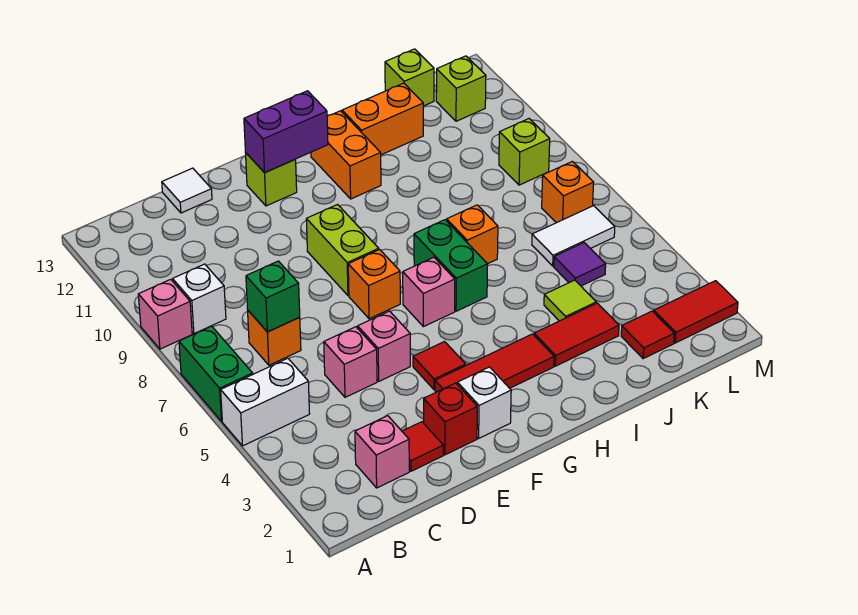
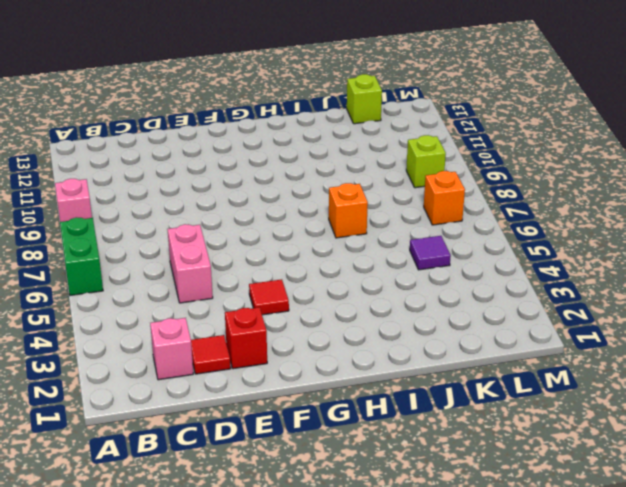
pink 1x2 brick [168,224,213,303] -> pink 1x1 brick [324,327,377,397]
none -> white 1x2 brick [221,358,310,446]
none -> white 1x1 brick [173,264,226,334]
none -> orange 1x1 brick [248,311,301,365]
none -> white 1x1 tile [162,168,212,213]

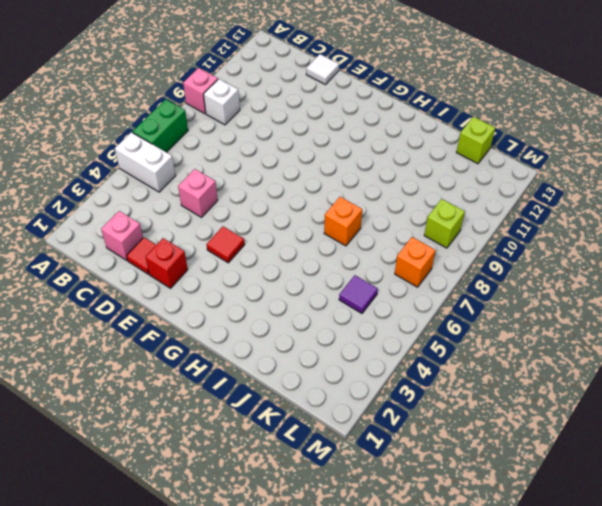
none -> orange 1x1 brick [248,311,301,365]
none -> pink 1x1 brick [358,311,410,381]
none -> white 1x1 brick [457,367,511,438]
none -> red 1x3 tile [435,334,554,392]

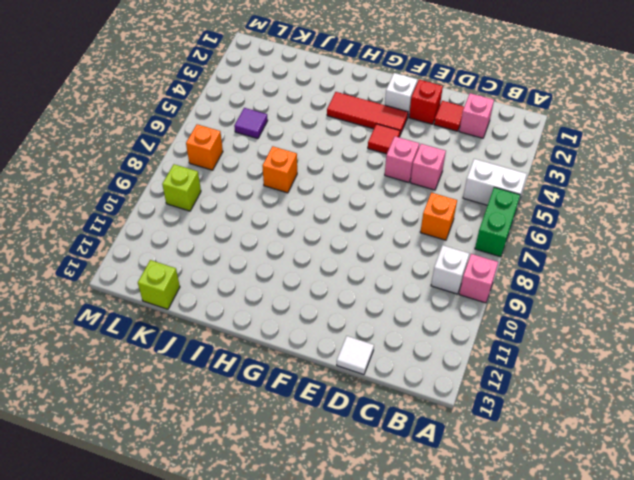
none -> orange 1x1 brick [348,250,400,319]
none -> lime 1x2 brick [306,205,379,296]
none -> lime 1x1 brick [246,153,297,206]
none -> pink 1x1 brick [403,257,455,327]

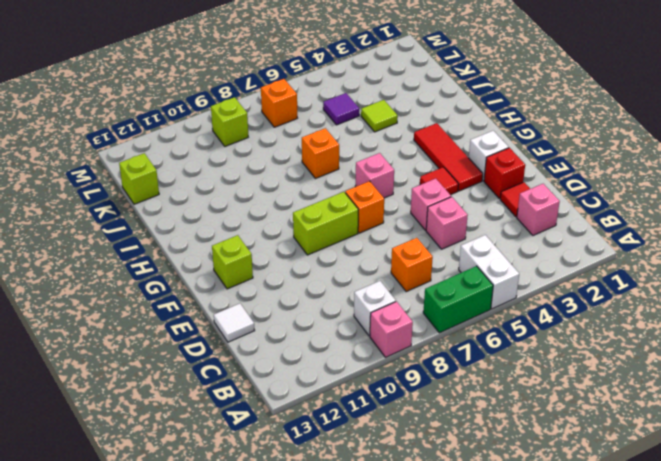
none -> green 1x2 brick [414,220,488,311]
none -> orange 1x2 brick [311,111,381,199]
none -> red 1x2 tile [534,303,619,366]
none -> orange 1x2 brick [342,83,423,155]

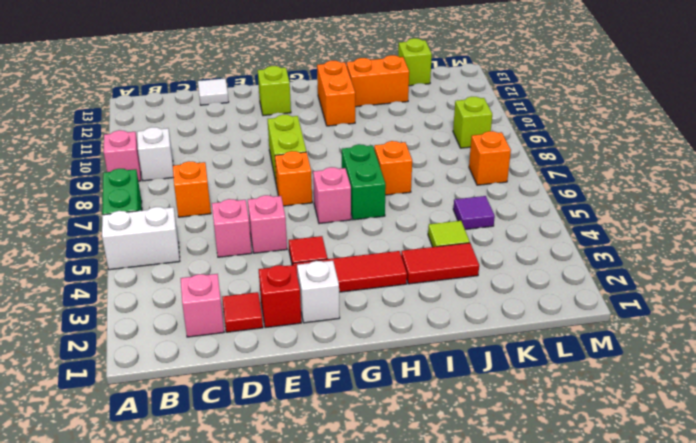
none -> red 1x1 tile [621,311,674,359]
none -> white 1x2 tile [532,206,615,266]
none -> red 1x2 tile [654,281,738,343]
none -> lime 1x1 brick [436,56,486,121]

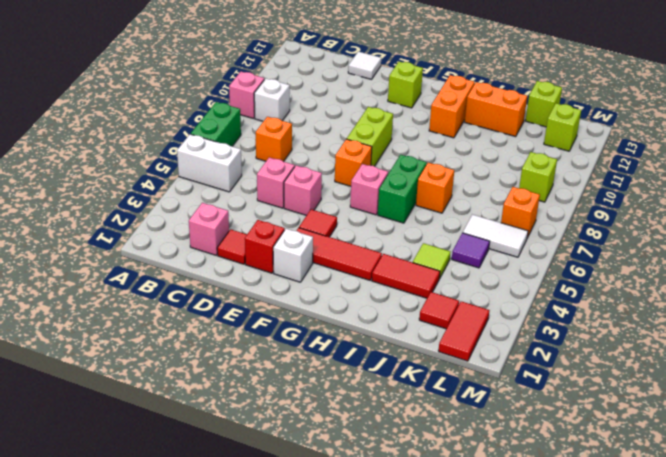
red 1x2 tile [439,301,490,361] -> red 1x2 tile turned to [654,281,738,343]
none -> green 1x1 brick [246,261,300,332]
none -> purple 1x2 brick [244,91,328,173]

